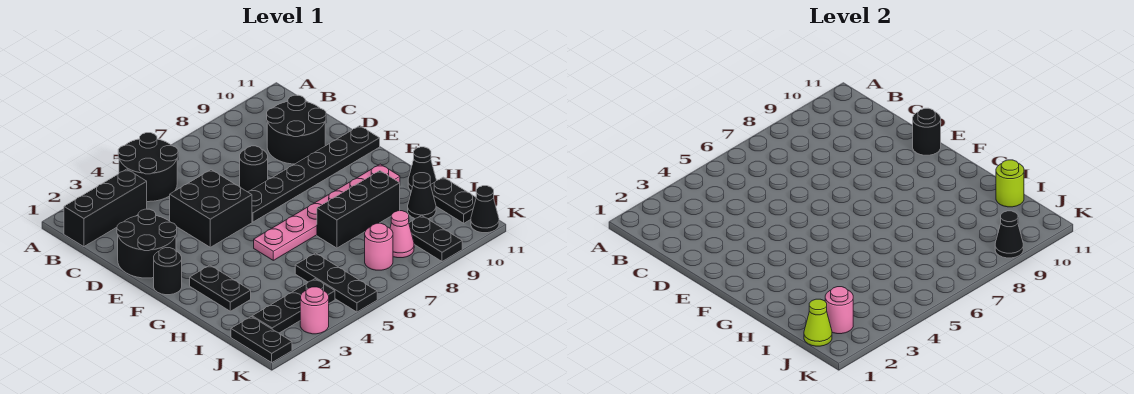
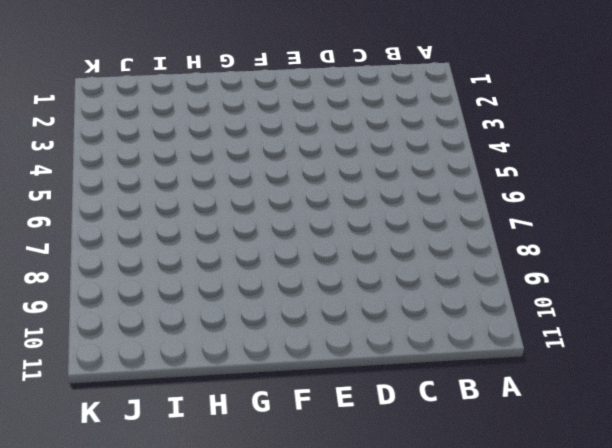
none -> black 2x2 round brick [118,133,178,202]
none -> black 1x3 brick [64,169,147,247]
none -> black 2x2 round brick [267,95,326,164]

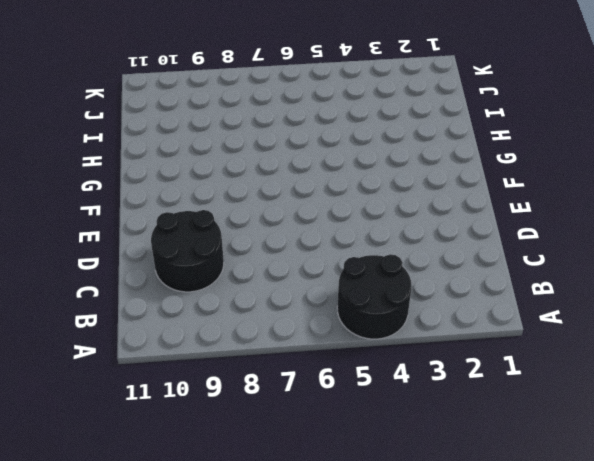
none -> black 1x3 brick [64,169,147,247]
none -> black 2x2 round brick [117,209,177,278]
none -> black 2x2 brick [170,170,252,247]

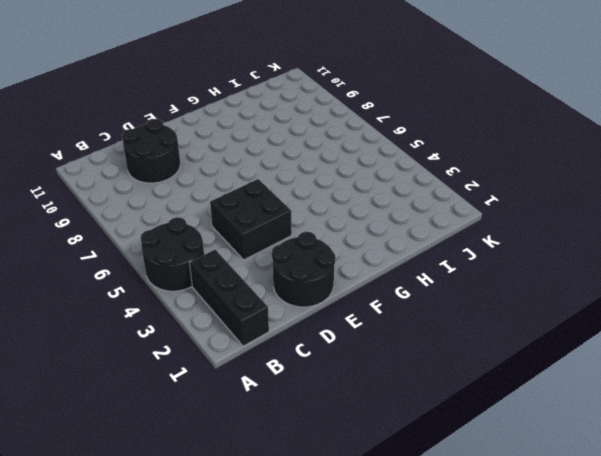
none -> black 1x1 round brick [240,146,268,192]
none -> black 1x6 plate [248,126,380,222]
none -> black 1x1 round brick [154,248,182,295]

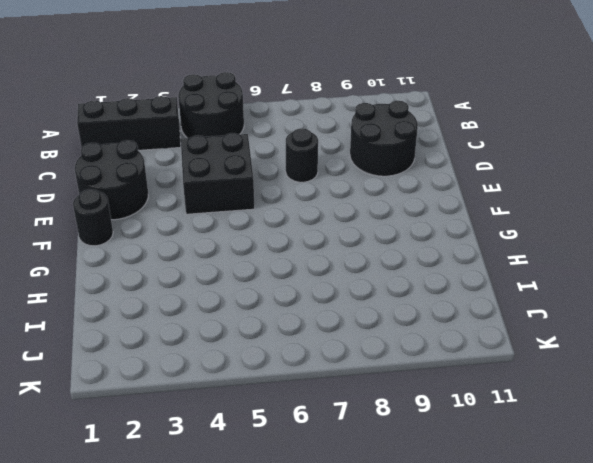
none -> black 1x6 plate [248,126,380,222]
none -> black 1x2 plate [190,265,251,311]
none -> pink 1x6 plate [254,164,400,260]

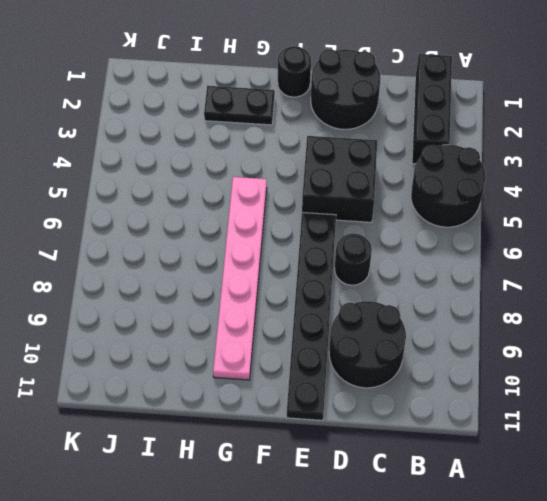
none -> black 1x3 brick [317,171,400,248]
none -> black 1x1 cone [408,147,436,191]
none -> black 1x3 plate [295,253,377,312]

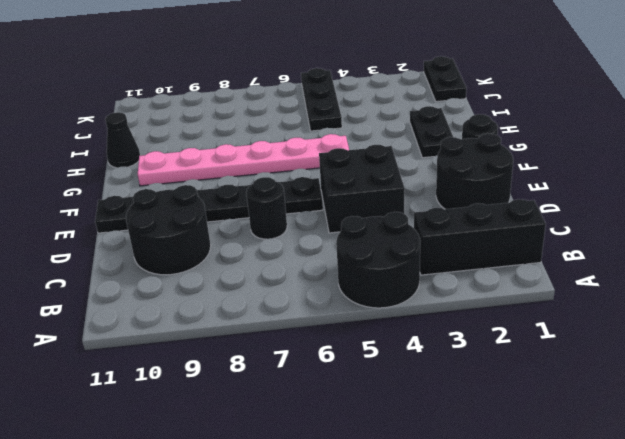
none -> black 1x3 brick [317,171,400,248]
none -> black 1x1 cone [408,173,436,219]
none -> black 1x2 plate [431,177,476,223]

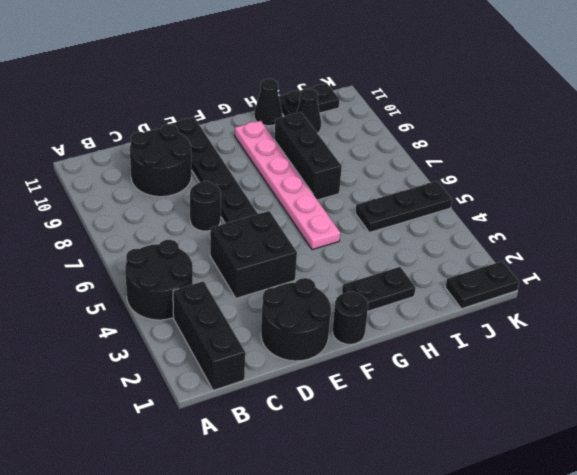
none -> black 1x3 plate [252,279,335,333]
none -> pink 1x1 round brick [365,223,393,270]
none -> pink 1x1 cone [390,211,414,258]

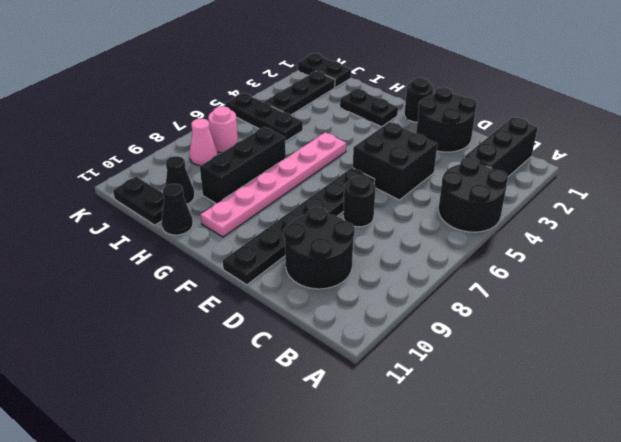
none -> black 1x2 plate [409,215,462,261]
none -> pink 1x1 round brick [300,287,329,334]
none -> black 1x1 cone [471,186,499,233]

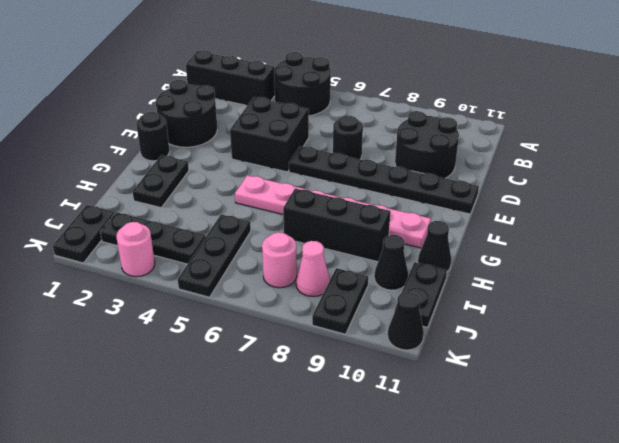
none -> black 1x1 round brick [913,108,941,155]
none -> lime 1x1 round brick [996,160,1024,207]
none -> lime 1x1 cone [804,299,832,346]

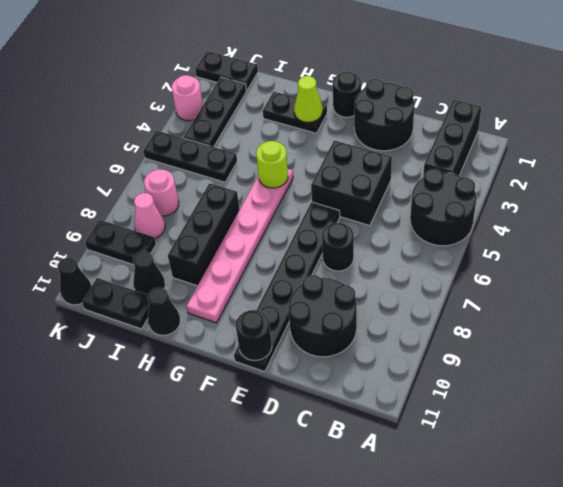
lime 1x1 cone [294,76,323,122] -> lime 1x1 cone moved to [804,299,832,346]
lime 1x1 round brick [256,141,288,188] -> lime 1x1 round brick moved to [996,160,1024,207]
none -> pink 1x1 round brick [825,287,853,334]
none -> black 1x1 cone [995,211,1023,258]

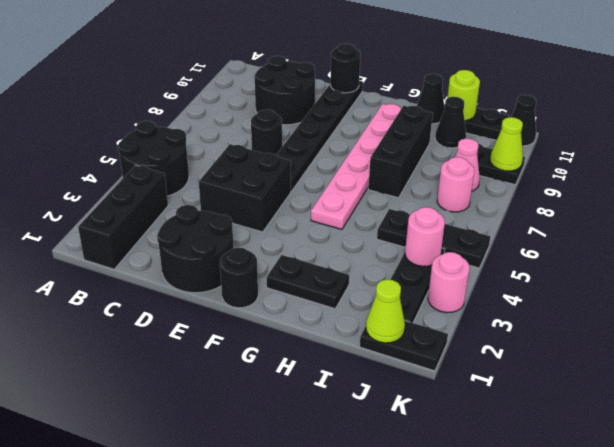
pink 1x1 round brick [405,207,445,266] -> pink 1x1 round brick moved to [825,287,853,334]
lime 1x1 cone [490,117,523,171] -> black 1x1 cone [995,211,1023,258]

